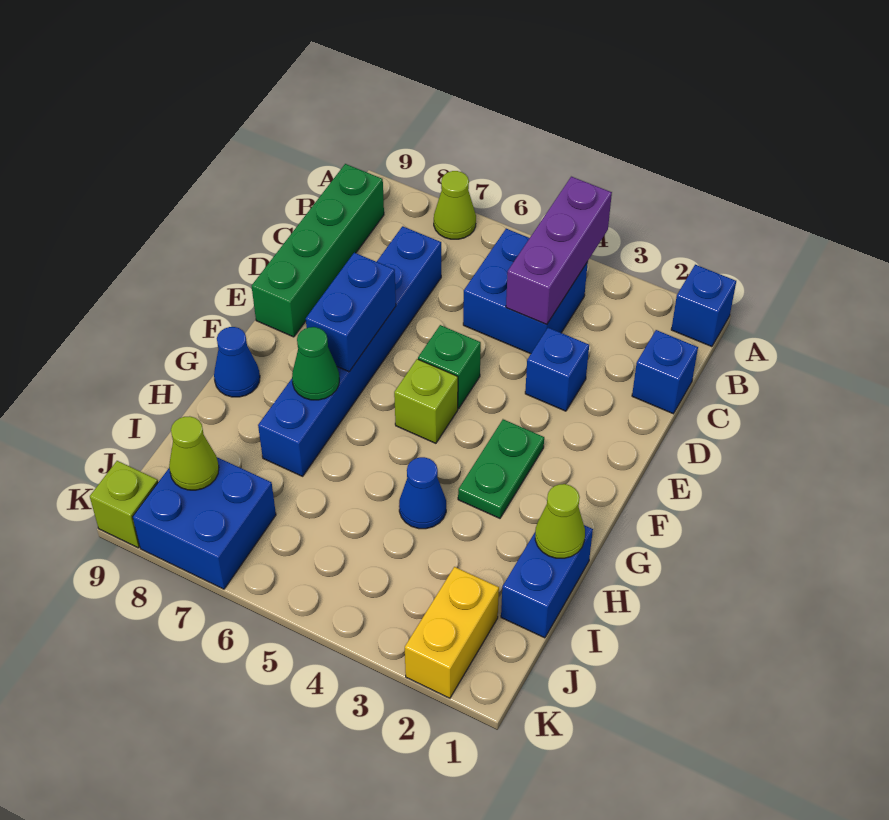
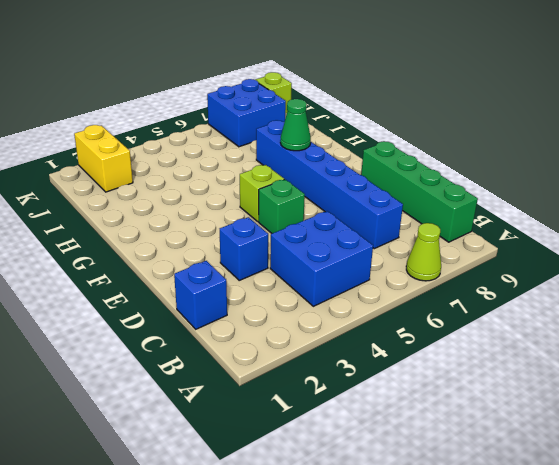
none -> blue 1x1 brick [671,265,736,347]
none -> green 1x2 plate [458,419,544,518]
none -> blue 1x1 cone [214,327,260,397]

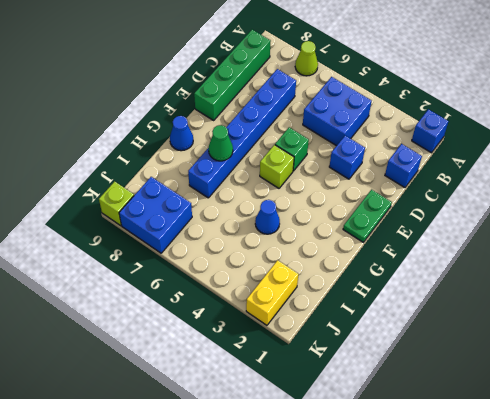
green 1x2 plate [343,190,392,242] -> green 1x2 plate moved to [458,419,544,518]
none -> blue 1x2 brick [501,525,593,638]
none -> purple 1x3 brick [506,177,612,325]
none -> blue 1x2 brick [306,253,396,372]

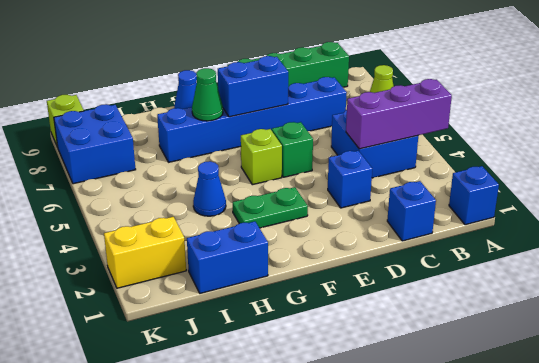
none -> lime 1x1 cone [535,484,585,558]
none -> lime 1x1 cone [169,416,219,490]

